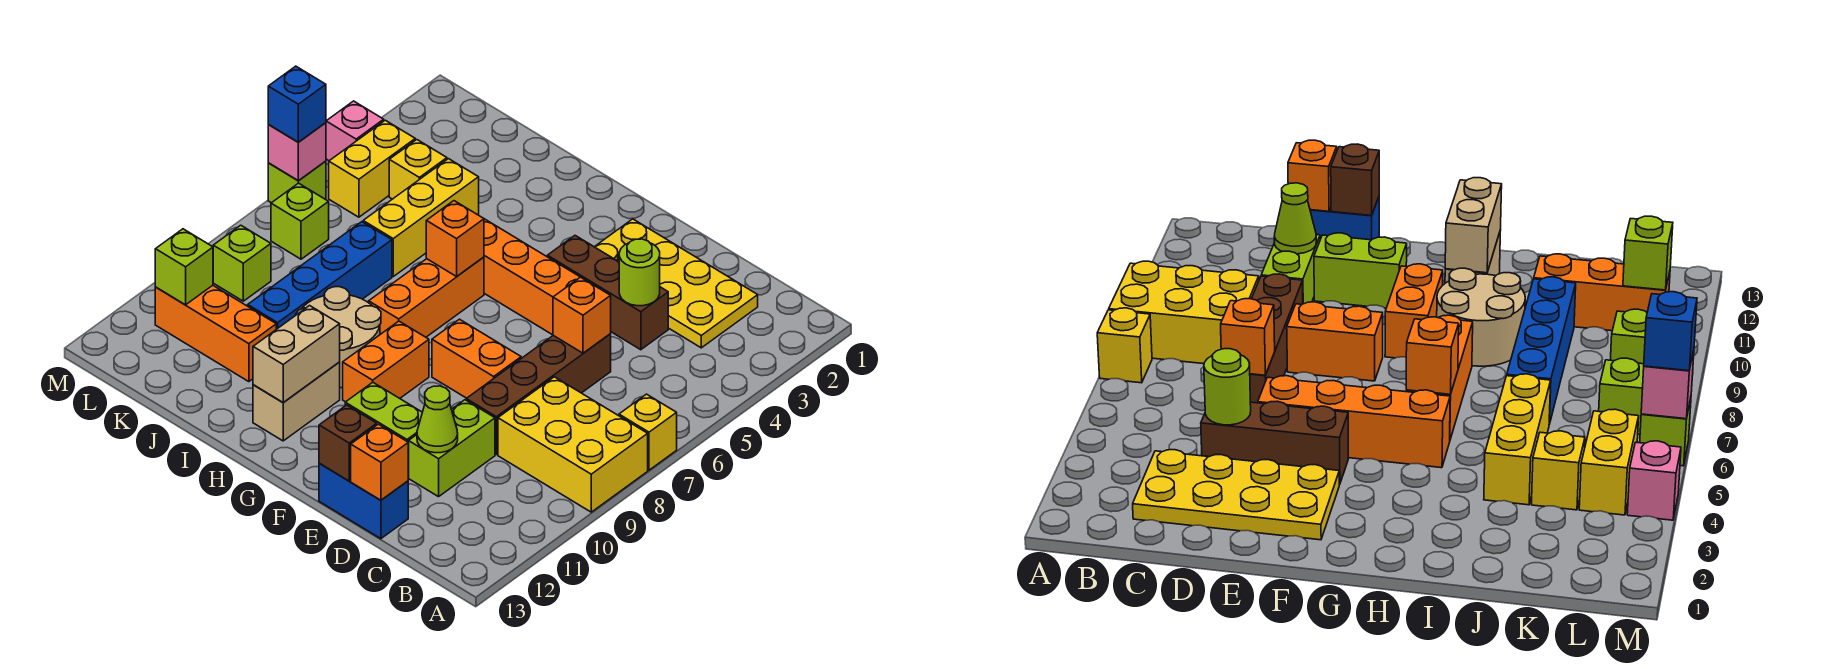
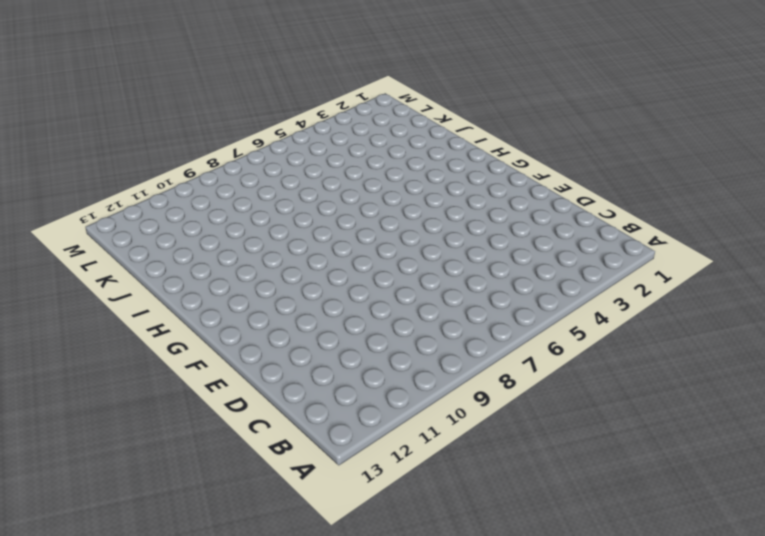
none -> yellow 1x1 brick [619,394,677,470]
none -> yellow 2x3 brick [498,377,648,512]
none -> yellow 2x4 plate [595,219,758,348]
none -> brown 1x3 brick [547,236,668,350]

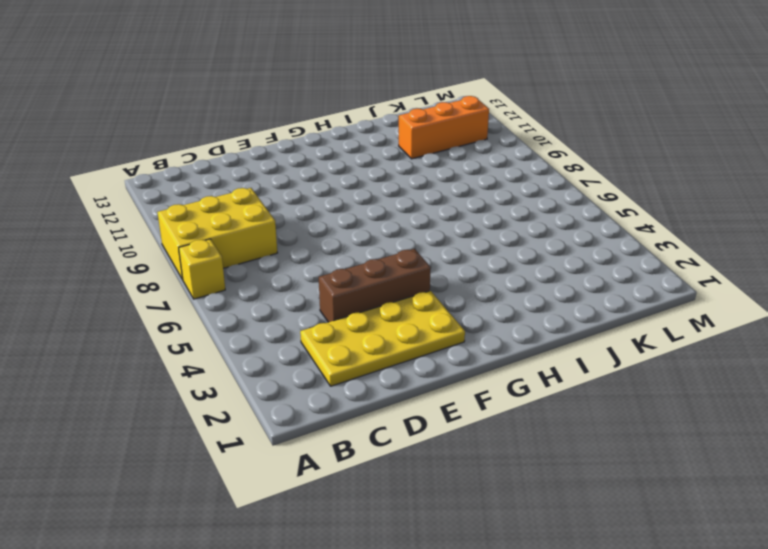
none -> brown 1x4 brick [466,334,611,455]
none -> lime 1x2 brick [408,400,495,497]
none -> blue 1x2 brick [319,463,408,539]
none -> orange 1x4 brick [484,219,580,335]

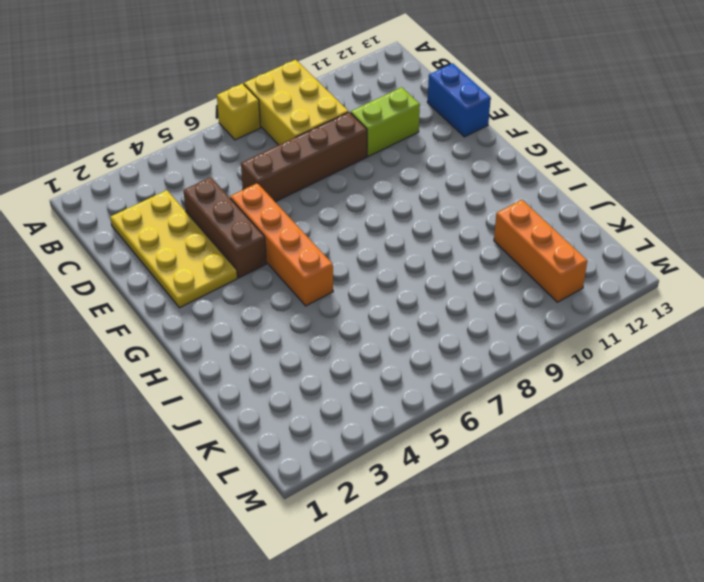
none -> orange 1x2 brick [432,319,521,398]
none -> lime 1x2 brick [345,382,422,476]
none -> orange 1x2 brick [343,321,429,402]
none -> orange 1x3 brick [369,257,484,337]

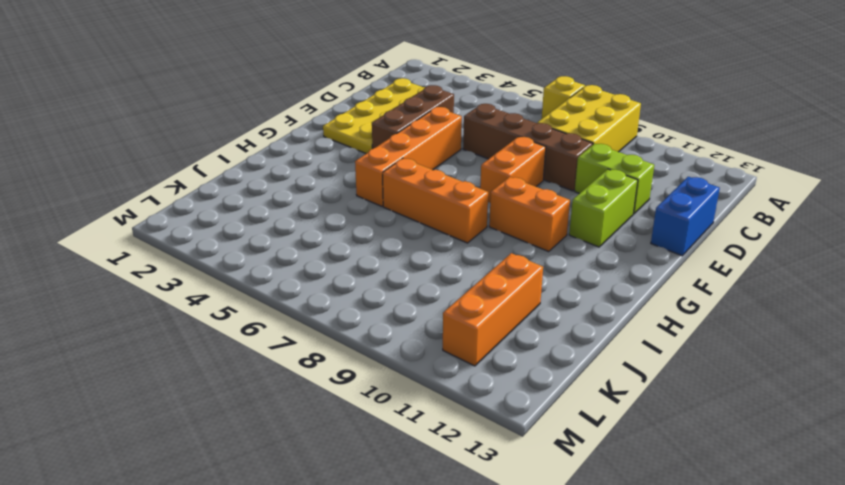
none -> tan 2x2 round brick [296,287,381,388]
none -> tan 1x2 brick [253,362,340,441]
none -> yellow 1x3 brick [363,159,479,276]
none -> blue 1x4 brick [248,222,392,329]

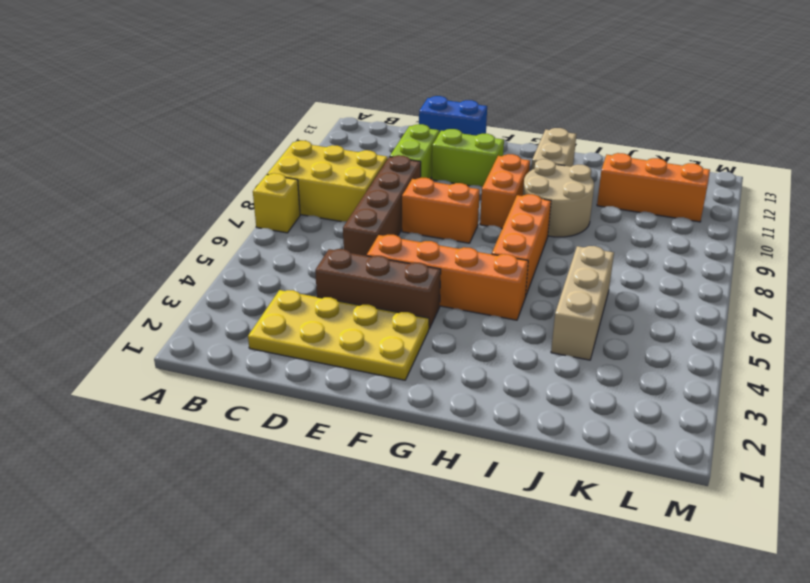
tan 1x3 brick [551,246,614,360] -> yellow 1x3 brick [363,159,479,276]
none -> blue 1x4 brick [248,222,392,329]
none -> yellow 1x1 brick [389,140,447,199]
none -> yellow 1x2 brick [329,120,415,217]
none -> lime 1x1 brick [271,183,329,259]

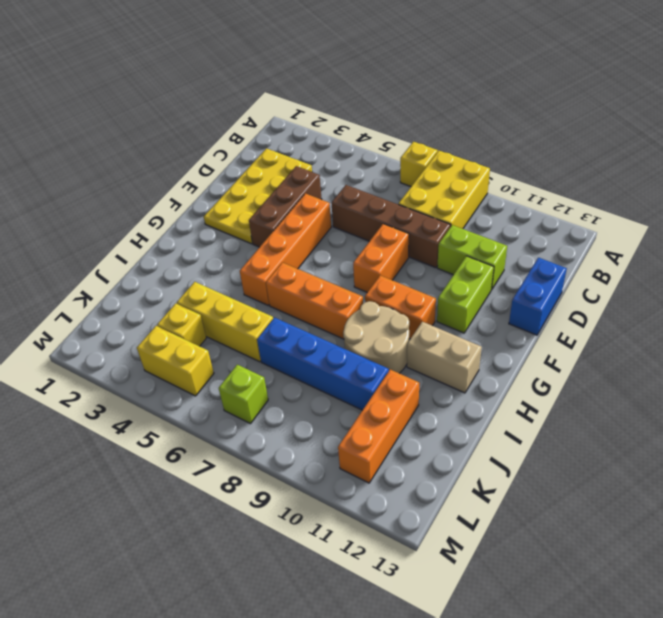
none -> lime 1x1 brick [213,225,271,301]
none -> pink 1x1 brick [326,101,384,161]
none -> lime 1x1 brick [268,161,326,203]
none -> lime 1x1 round brick [619,239,660,306]

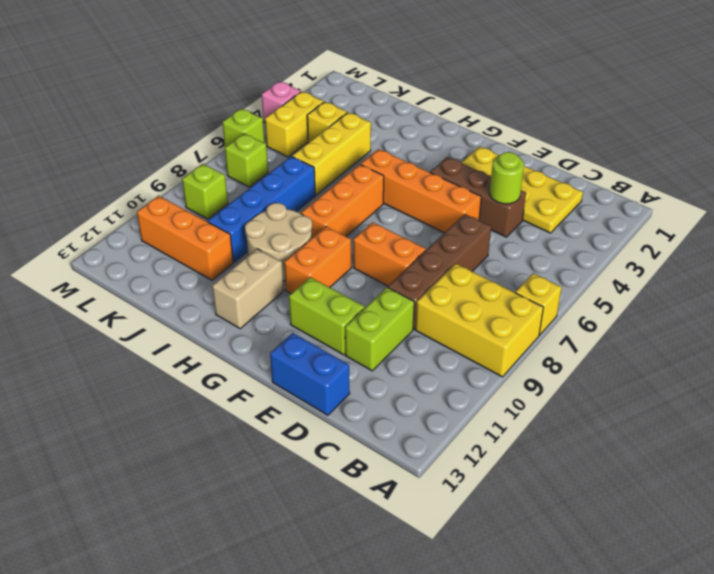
none -> orange 1x1 brick [553,277,611,353]
none -> lime 1x1 cone [417,386,458,453]
none -> orange 1x1 brick [351,424,408,500]
none -> brown 1x1 brick [319,405,377,481]

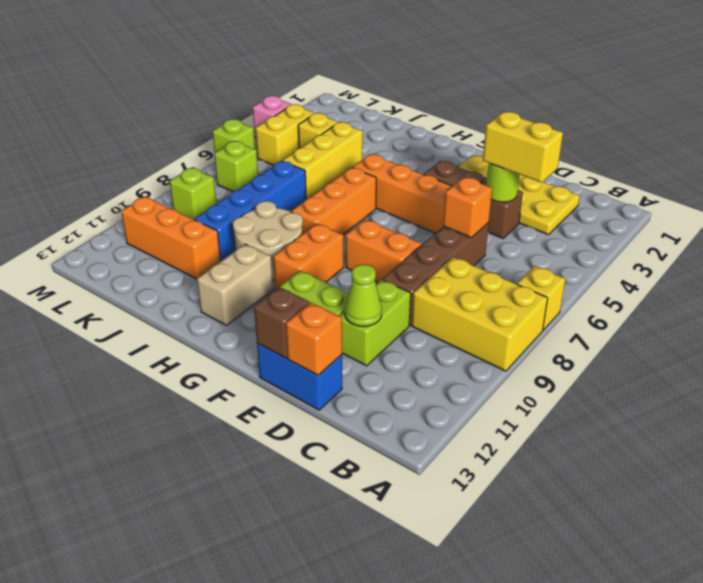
yellow 1x2 brick [483,112,563,183] -> none
none -> orange 1x1 brick [426,201,484,276]
none -> tan 1x2 brick [253,306,340,403]
none -> lime 1x1 brick [155,229,213,305]
none -> pink 1x1 brick [268,123,326,181]

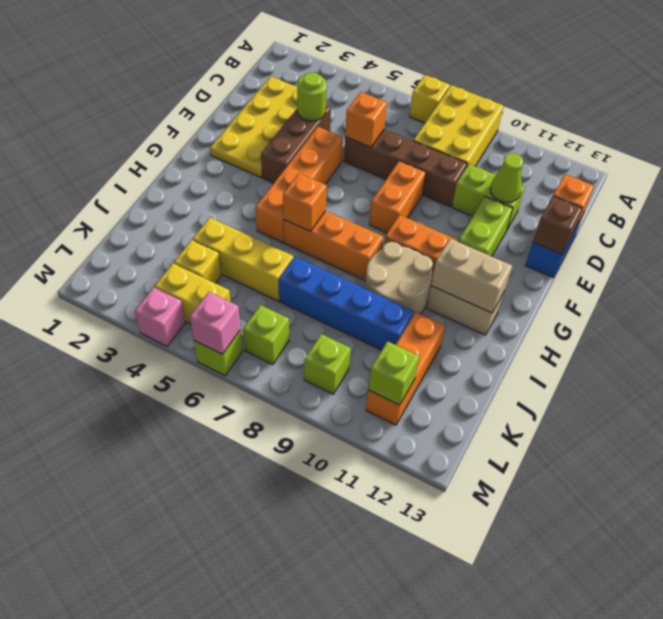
none -> blue 1x1 brick [268,66,326,142]

